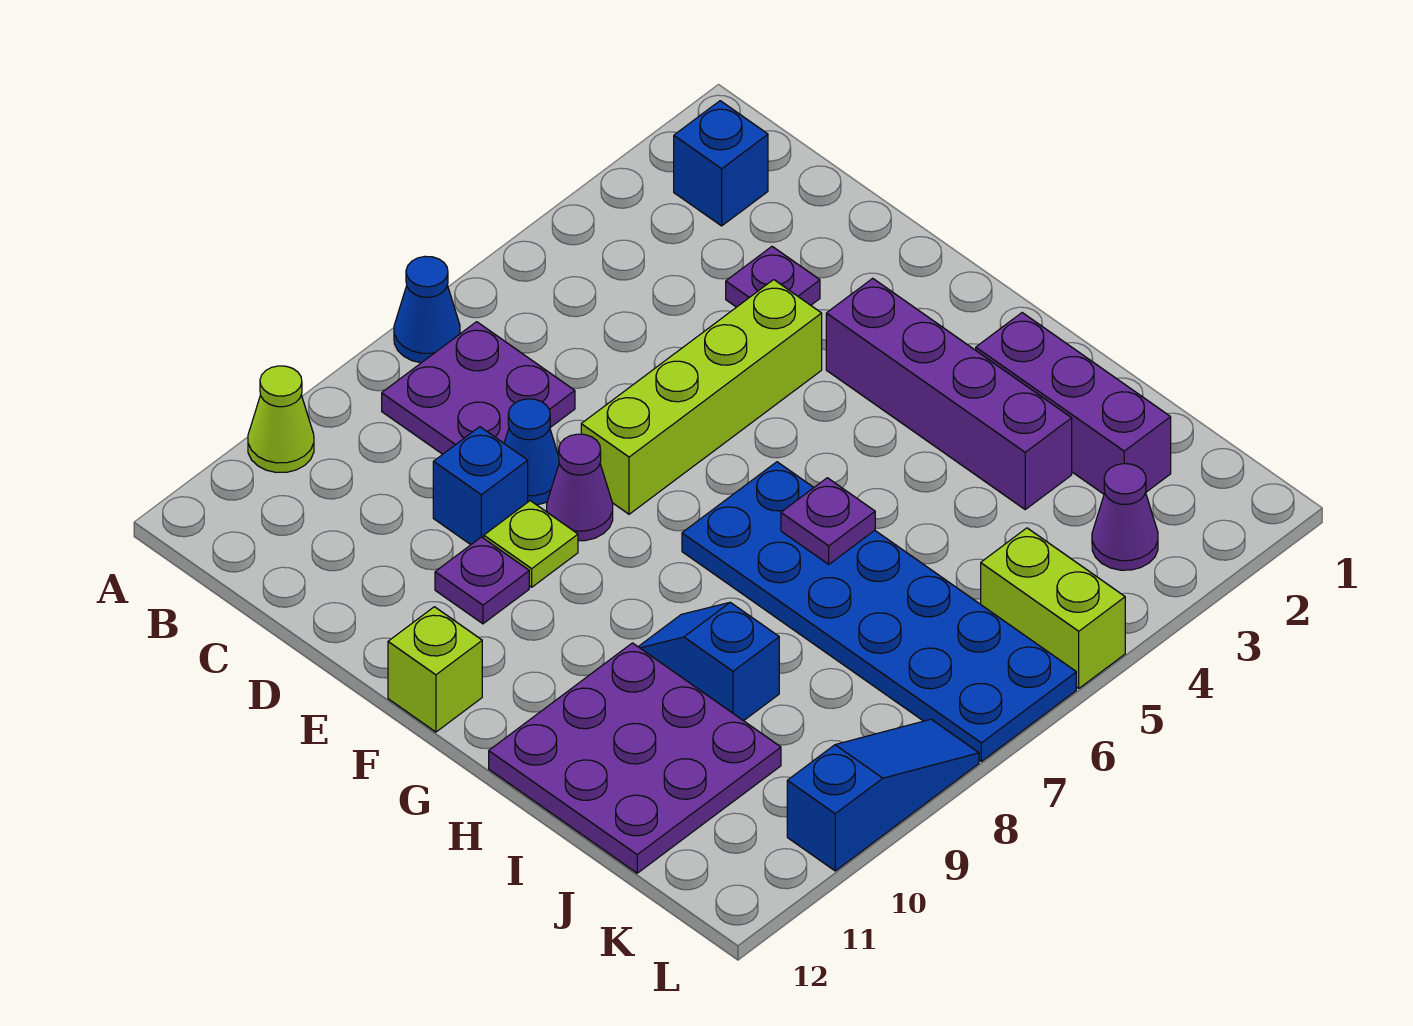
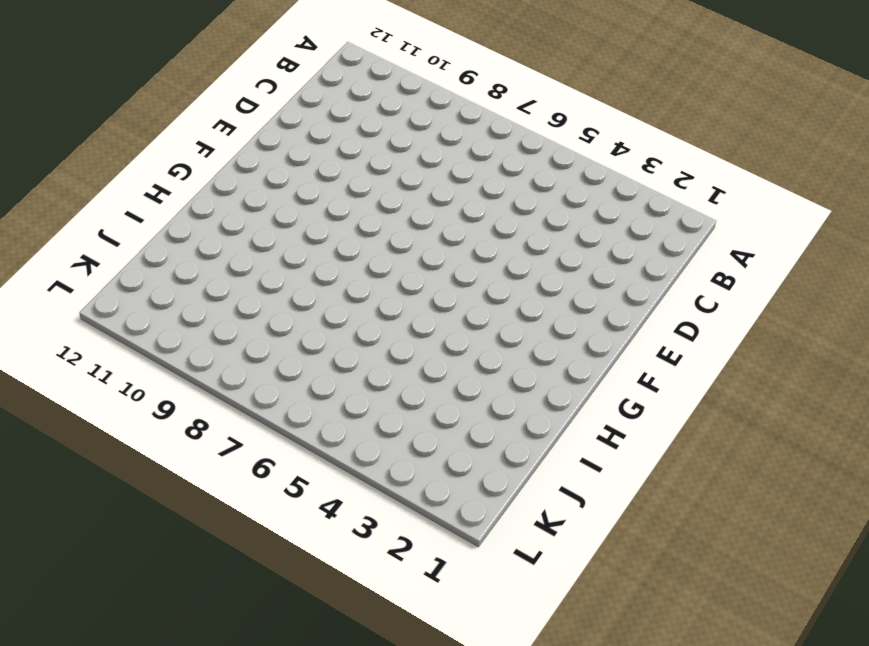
none -> blue 1x1 cone [394,256,460,363]
none -> lime 1x1 cone [248,366,314,472]
none -> blue 1x1 brick [674,101,768,226]

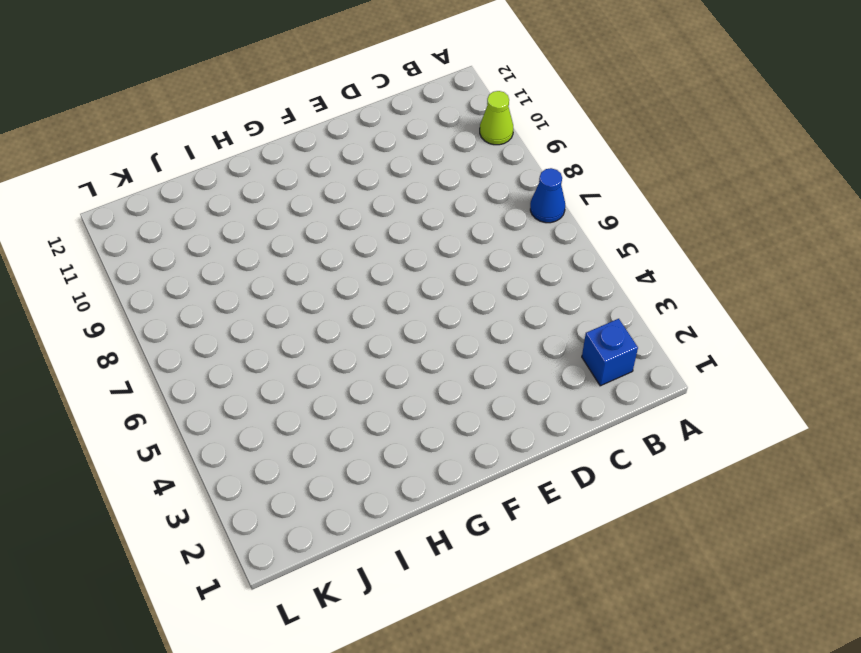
none -> purple 2x2 plate [382,322,575,454]
none -> purple 1x1 plate [726,247,820,307]
none -> blue 1x1 cone [504,399,559,505]

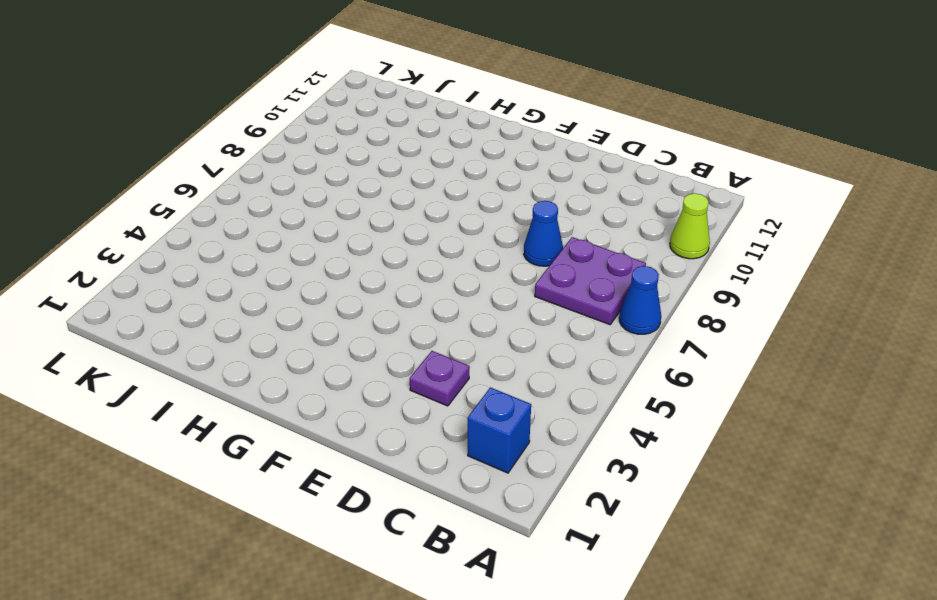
none -> blue 1x1 brick [433,427,528,545]
none -> lime 1x4 brick [581,280,822,514]
none -> purple 1x1 cone [547,434,613,541]

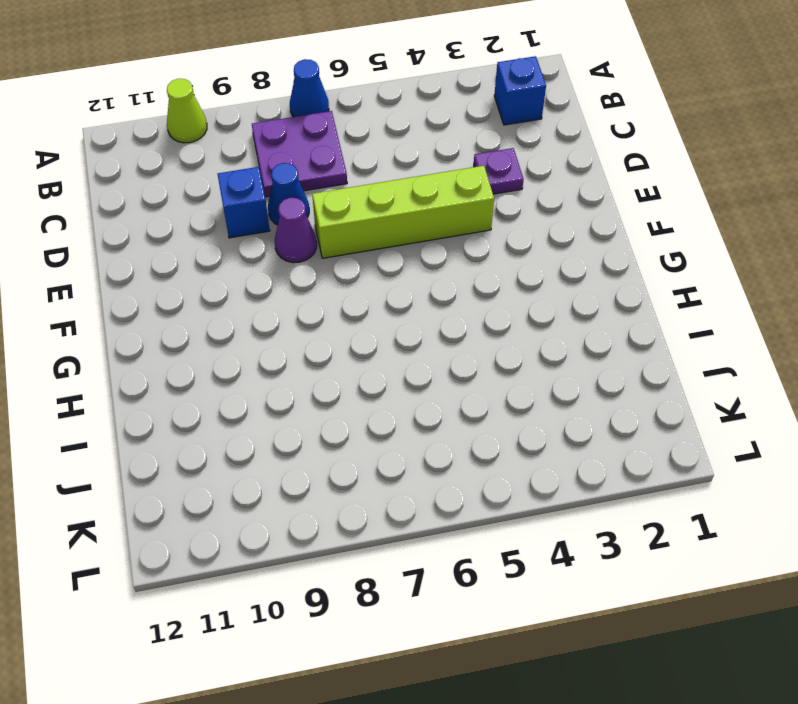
none -> lime 1x1 plate [484,501,578,587]
none -> purple 1x1 plate [435,537,529,624]
none -> purple 1x4 brick [826,278,1072,509]

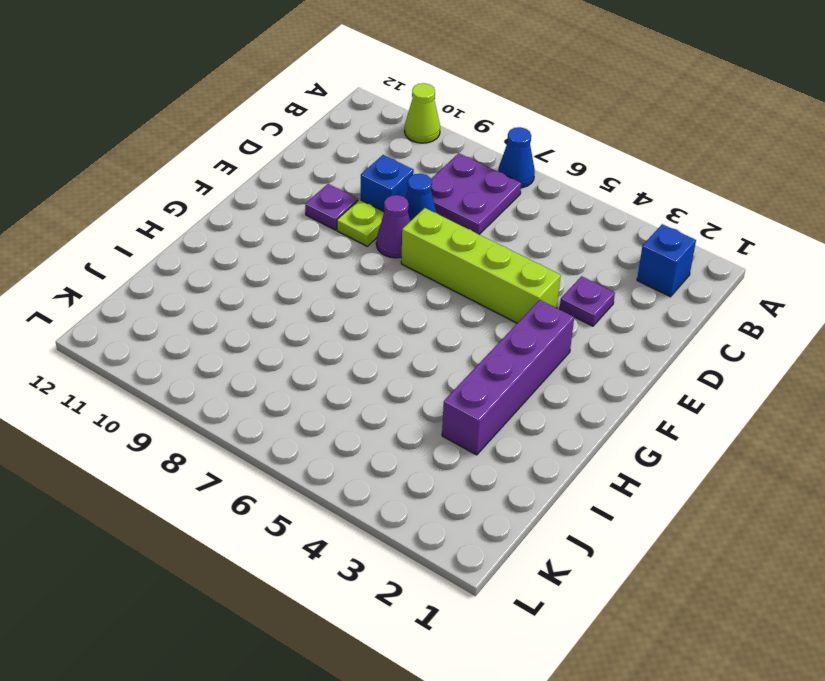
none -> lime 1x1 brick [388,607,482,732]
none -> blue 2x6 plate [682,462,1076,761]
none -> purple 1x3 brick [976,313,1171,494]

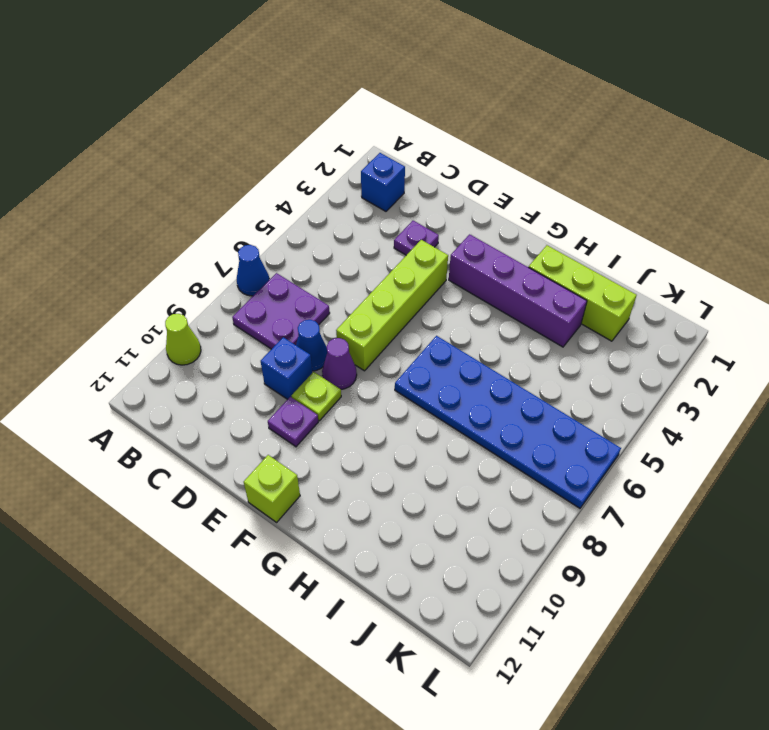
lime 1x3 brick [529,245,636,341] -> purple 1x3 brick [976,313,1171,494]
none -> blue 1x2 slope [638,602,779,721]
none -> purple 3x3 plate [489,643,781,873]
none -> purple 1x1 cone [1092,464,1158,570]

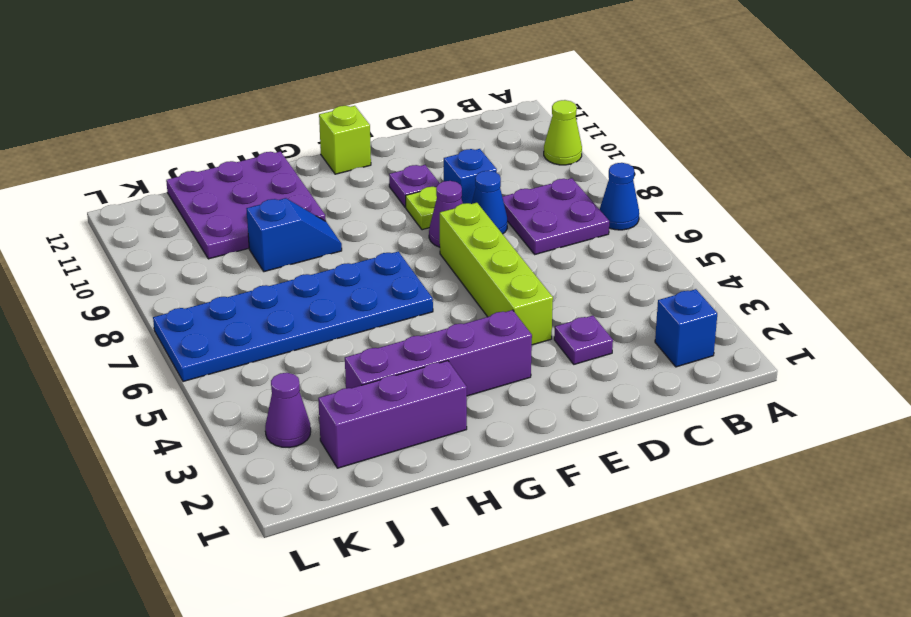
none -> lime 1x2 brick [981,528,1125,688]
none -> blue 1x3 slope [787,719,979,871]
none -> purple 1x1 plate [781,478,875,564]

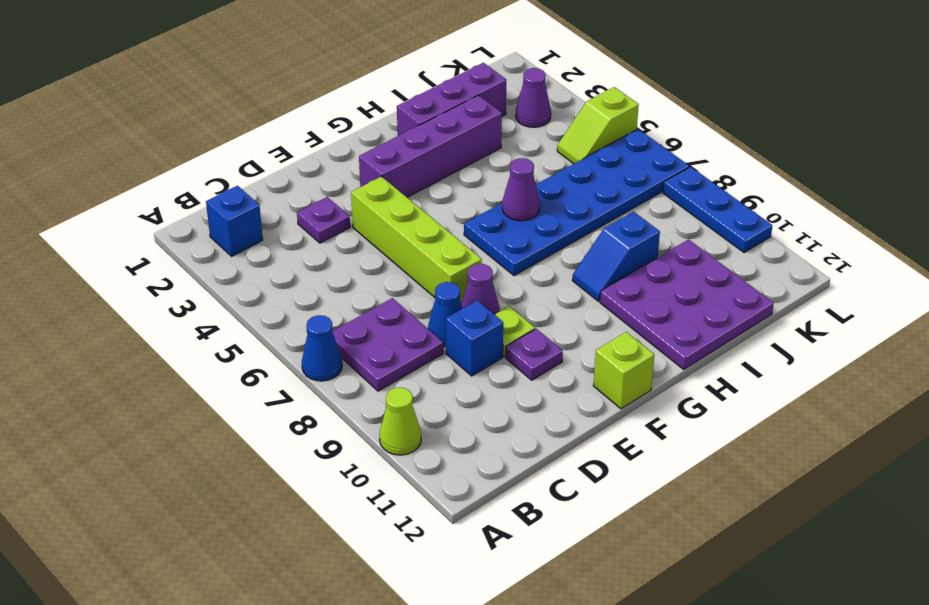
purple 1x1 cone [502,158,540,221] -> purple 1x1 plate [781,478,875,564]
lime 1x2 slope [557,87,639,164] -> lime 1x2 brick [981,528,1125,688]
blue 1x3 plate [663,167,772,253] -> blue 1x3 slope [787,719,979,871]

